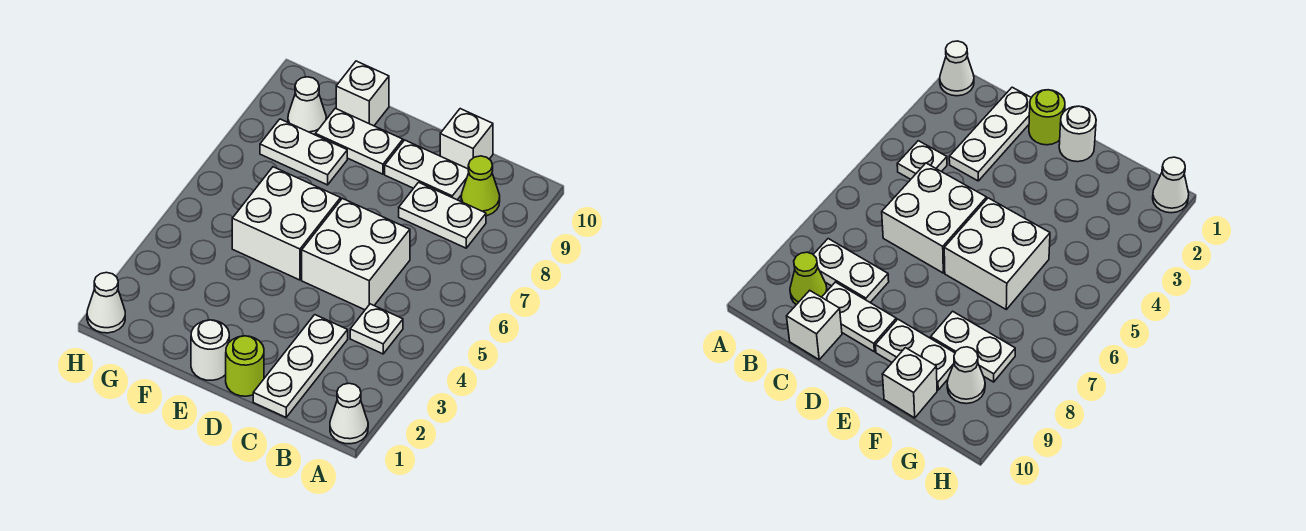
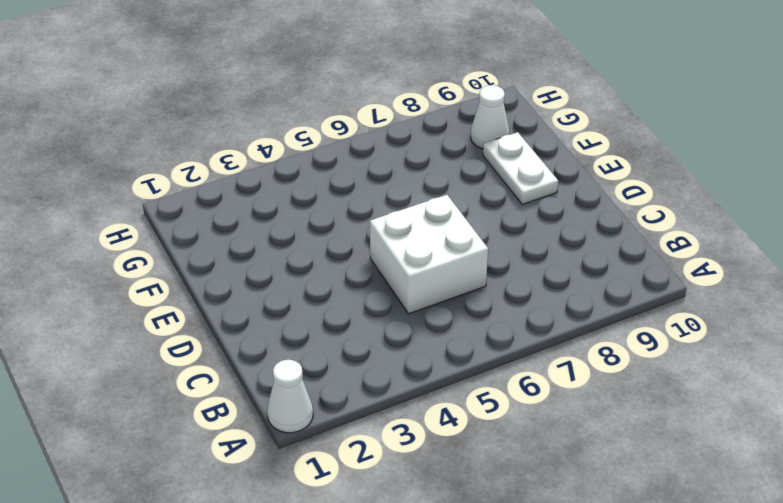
none -> white 1x1 plate [350,304,403,354]
none -> white 1x2 plate [399,182,486,248]
none -> lime 1x1 cone [461,156,500,216]

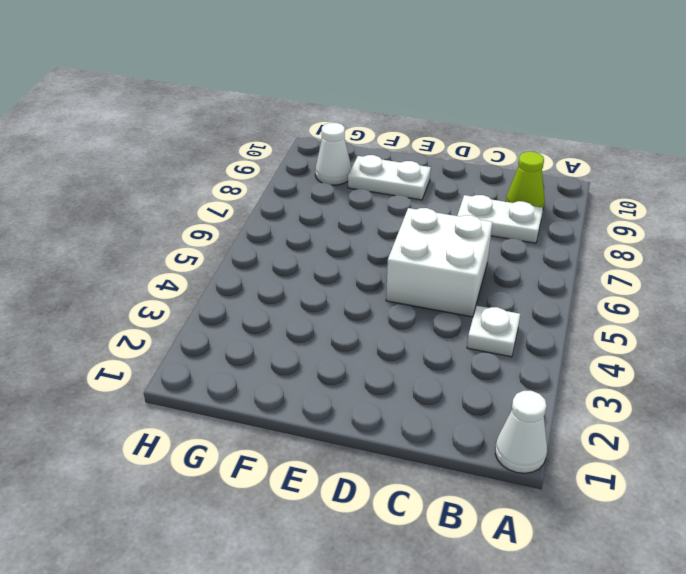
none -> white 1x3 plate [253,315,348,417]
none -> white 1x2 plate [385,140,469,200]
none -> white 1x1 brick [440,109,493,169]

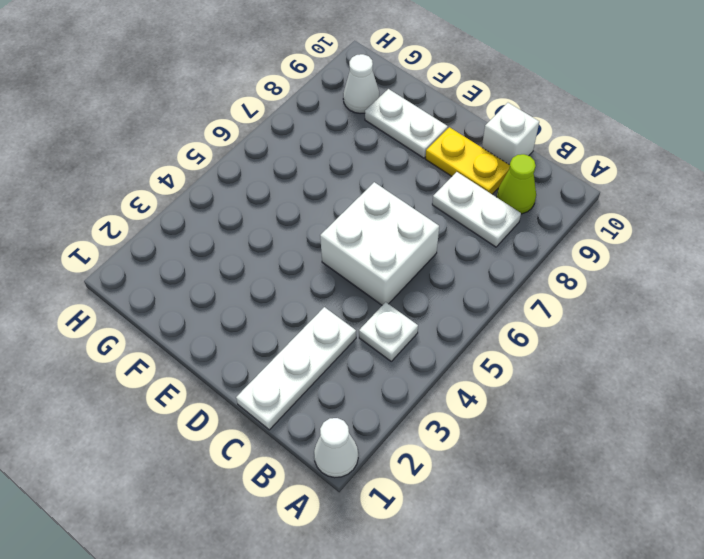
yellow 1x2 plate [426,127,510,194] -> white 1x2 plate [385,140,469,200]
none -> lime 1x1 round brick [226,336,264,396]
none -> white 1x1 round brick [191,320,229,380]
none -> white 2x2 brick [232,167,341,280]

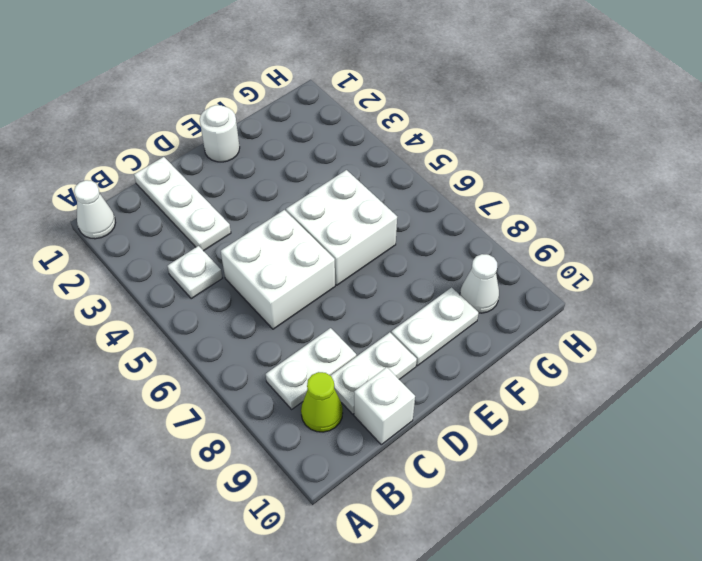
none -> lime 1x1 round brick [226,336,264,396]
none -> white 1x2 plate [260,119,347,185]
none -> white 1x1 brick [336,61,389,126]

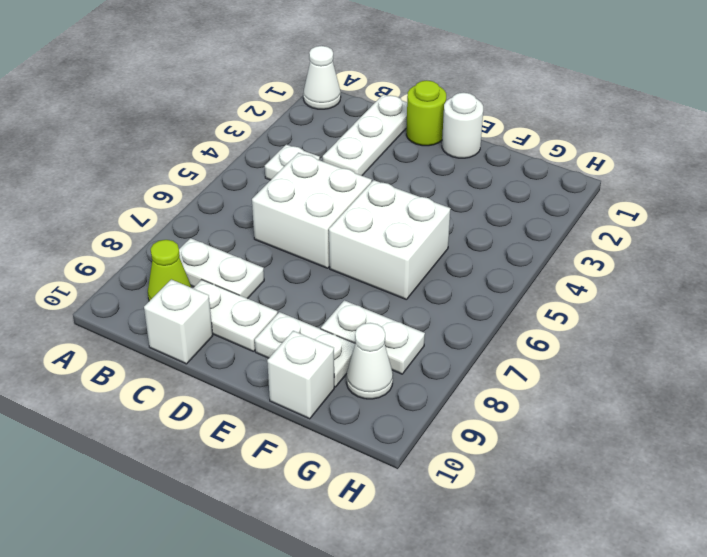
none -> white 1x1 cone [87,273,125,333]

